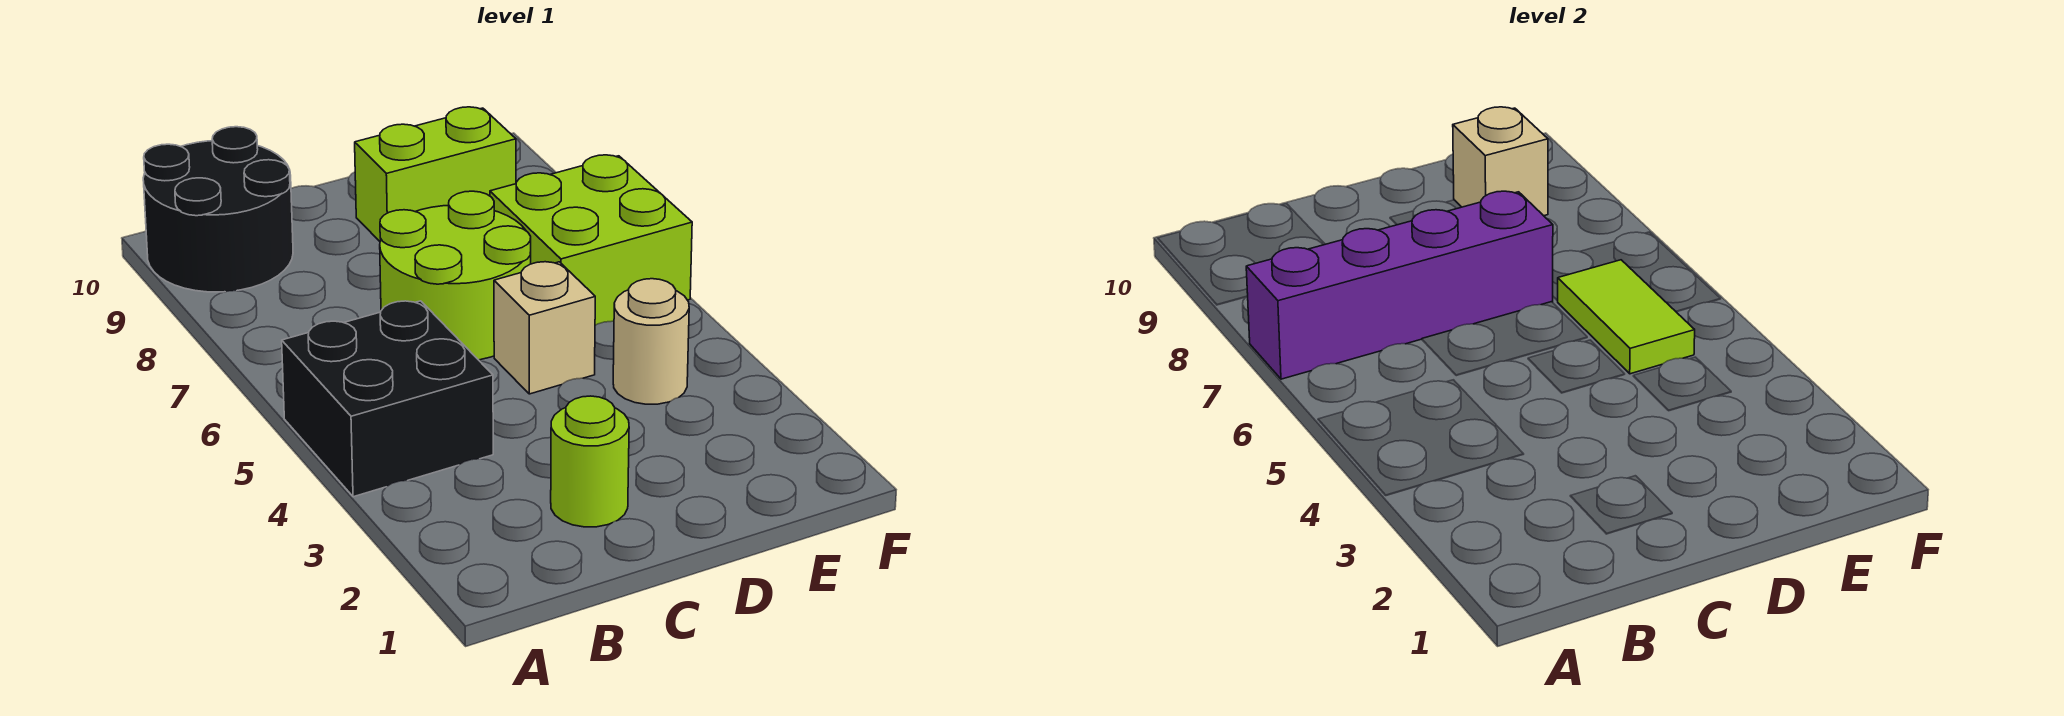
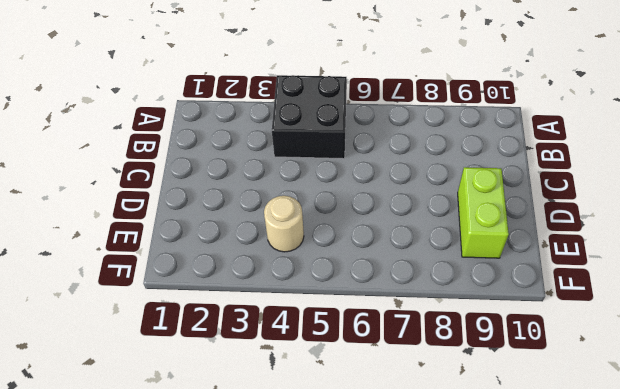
none -> black 2x2 round brick [143,127,293,292]
none -> lime 1x1 round brick [551,396,629,527]

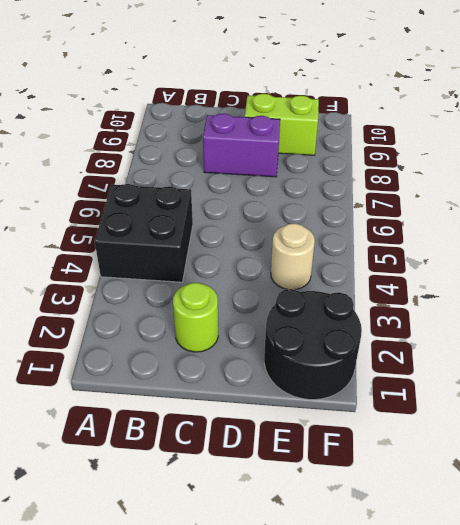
purple 1x2 brick [203,114,280,177] -> none
black 2x2 round brick [264,289,362,400] -> black 2x2 round brick moved to [143,127,293,292]
none -> lime 2x2 round brick [380,191,531,360]
none -> tan 1x1 brick [494,262,595,394]

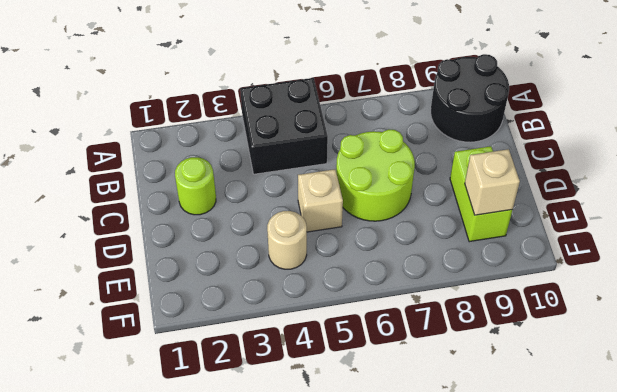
none -> lime 2x2 brick [490,155,692,325]
none -> purple 1x4 brick [1246,191,1553,379]

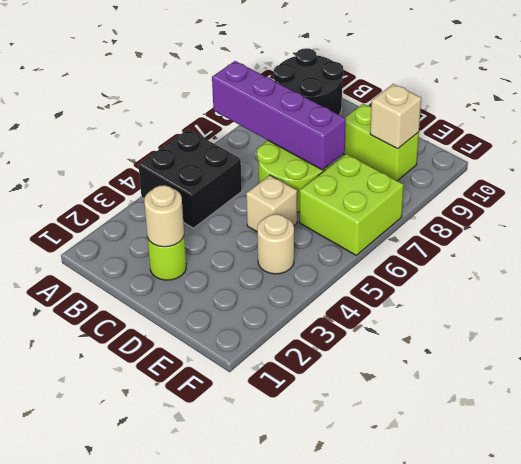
tan 1x1 round brick [144,185,184,247] -> none
none -> lime 1x2 tile [1558,260,1695,374]

